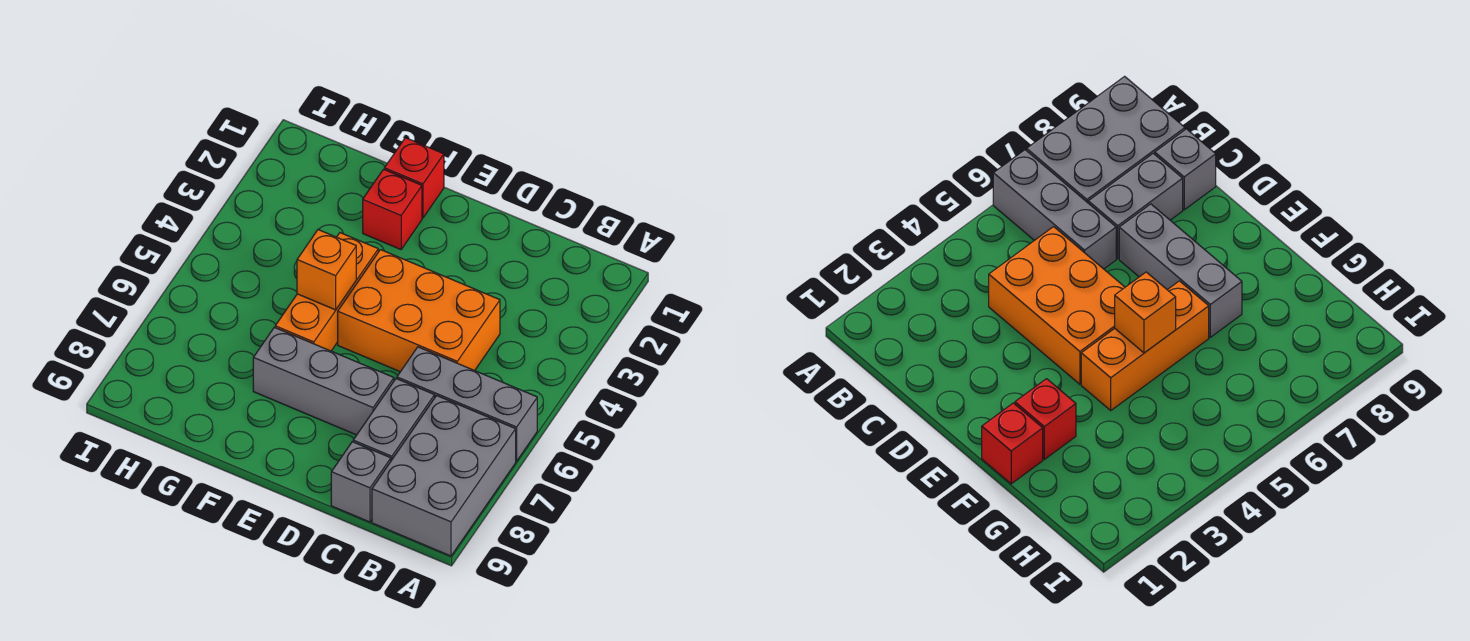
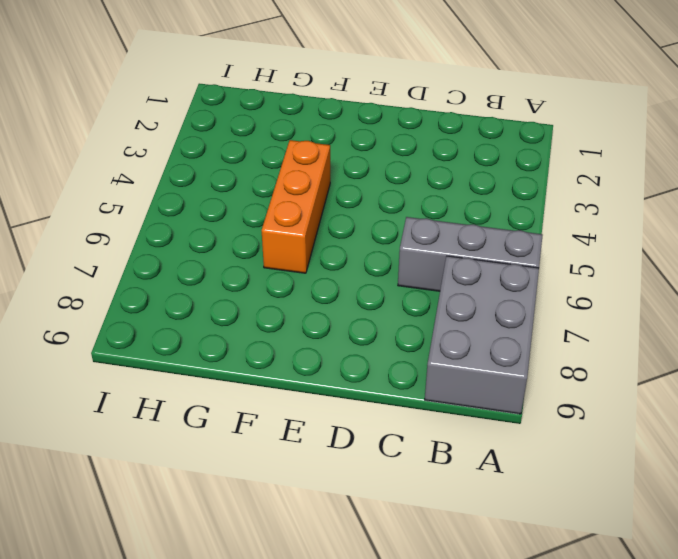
none -> orange 2x3 brick [338,250,500,372]
none -> grey 1x2 brick [353,379,435,460]

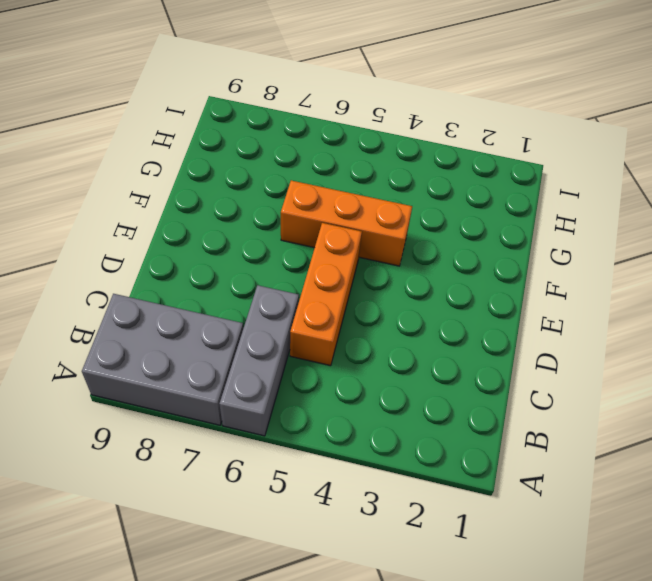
orange 1x3 brick [290,223,362,366] -> orange 2x3 brick [338,250,500,372]
none -> grey 1x2 brick [353,379,435,460]
none -> grey 1x1 brick [331,442,391,522]

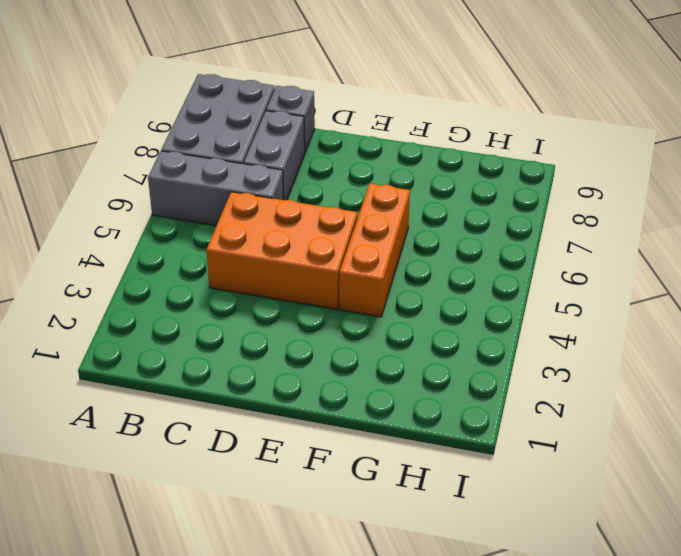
none -> grey 1x3 brick [253,327,394,435]
none -> red 1x1 brick [384,138,444,218]

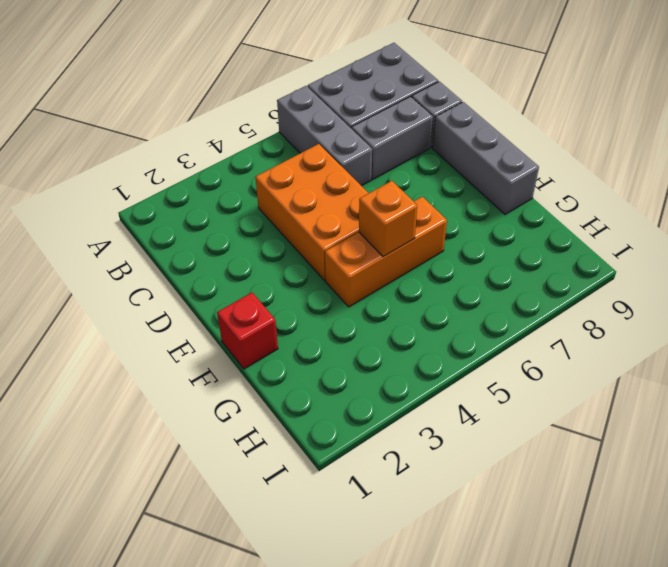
grey 1x3 brick [433,102,539,214] -> grey 1x3 brick moved to [253,327,394,435]
none -> red 1x1 brick [363,169,422,249]

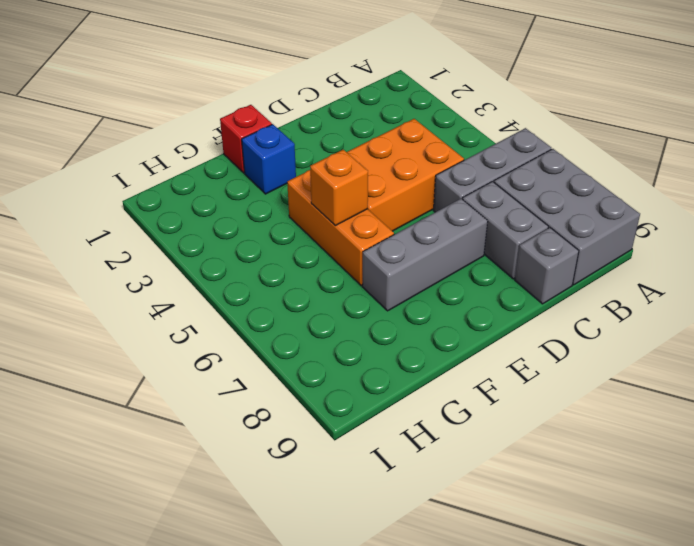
blue 1x1 brick [242,124,296,194] -> red 1x1 brick [363,169,422,249]

